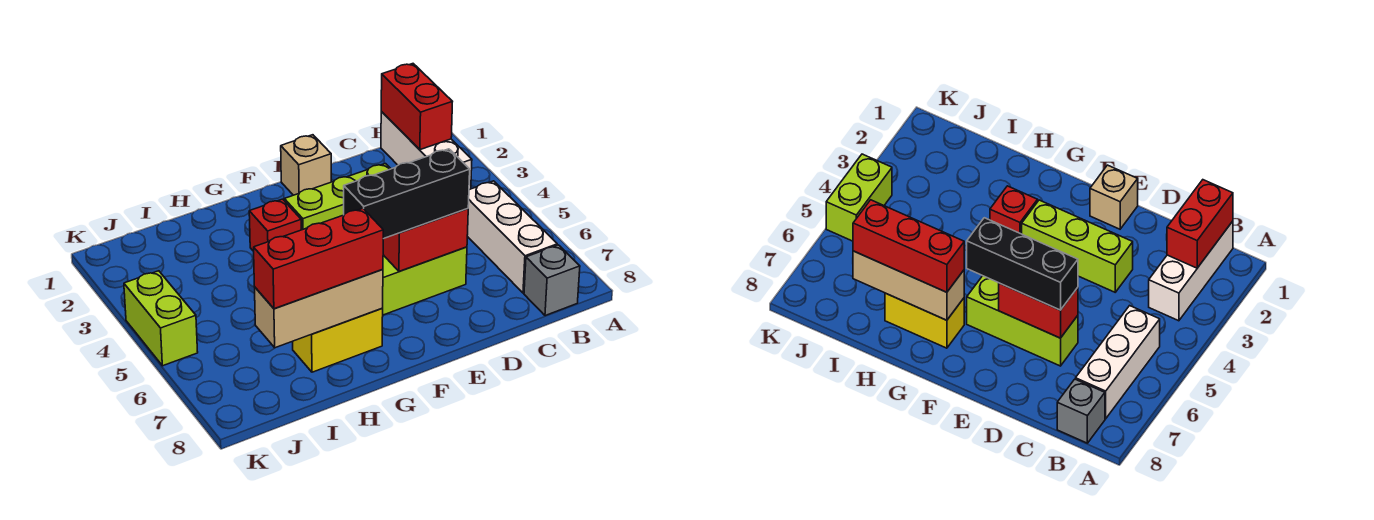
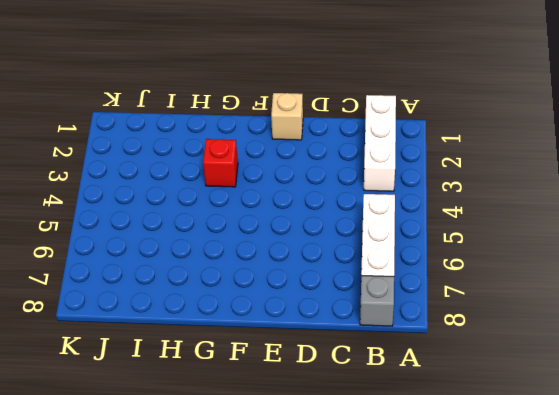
none -> lime 1x3 brick [284,164,391,230]
none -> lime 1x3 brick [382,247,467,315]
none -> yellow 1x2 brick [293,308,383,372]

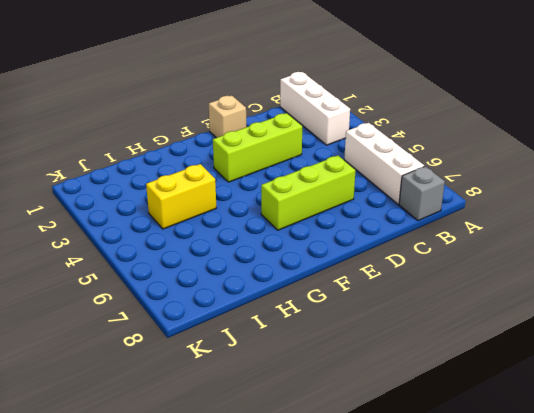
yellow 1x2 brick [146,164,216,229] -> yellow 1x2 brick moved to [293,308,383,372]
none -> red 1x1 brick [249,199,301,251]
none -> lime 1x2 brick [124,271,198,366]
none -> red 1x2 brick [381,64,452,150]

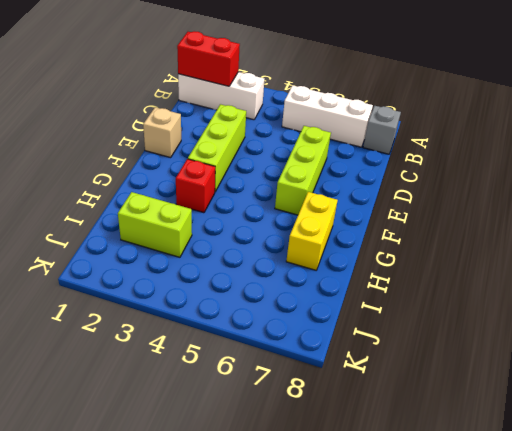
lime 1x2 brick [118,192,192,257] -> lime 1x2 brick moved to [124,271,198,366]
none -> red 1x2 brick [383,209,468,271]
none -> tan 1x3 brick [255,269,383,348]
none -> black 1x3 brick [344,149,470,239]

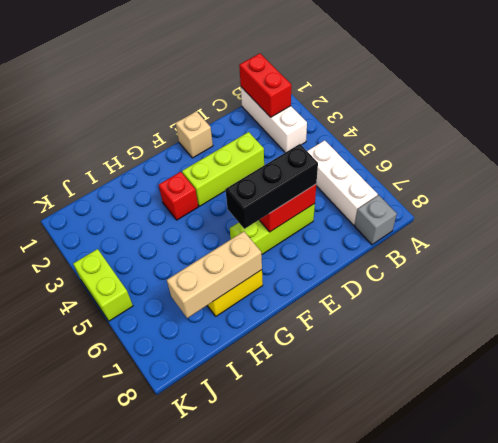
none -> red 1x3 brick [254,208,383,309]

